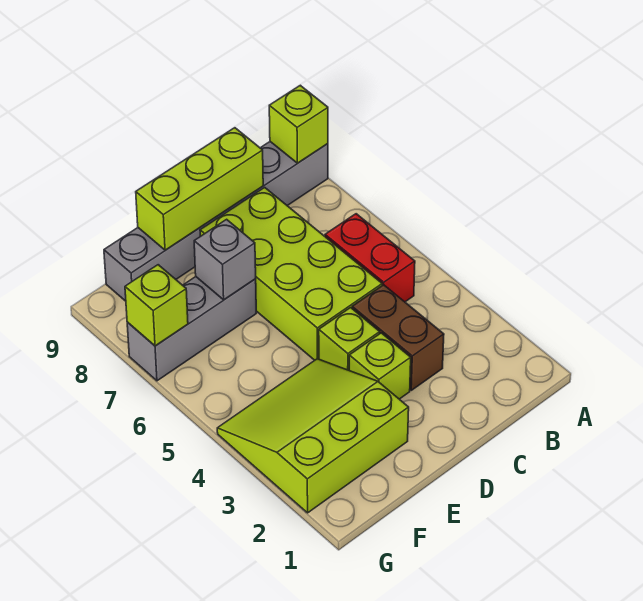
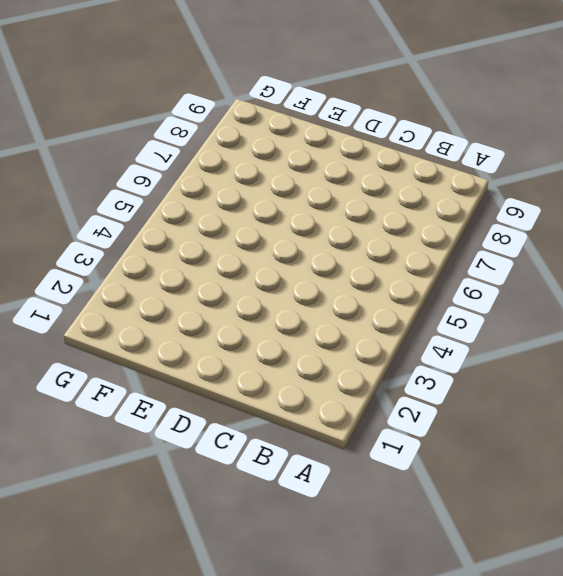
none -> grey 1x6 brick [104,142,328,301]
none -> red 1x2 brick [325,214,415,302]
none -> brown 1x2 brick [352,285,444,390]

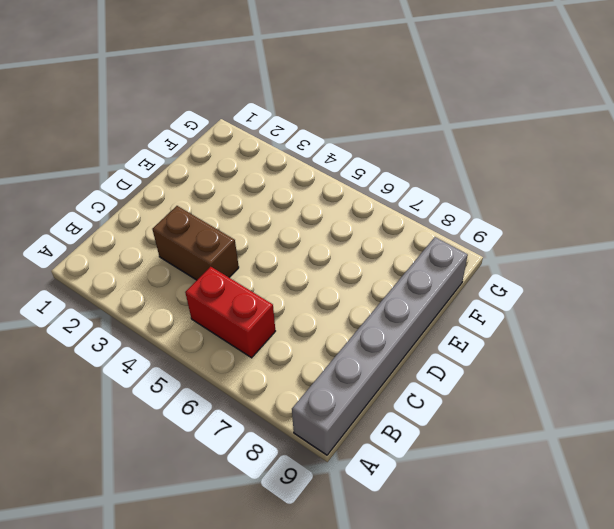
none -> lime 2x4 brick [200,187,382,360]
none -> lime 1x1 brick [349,333,411,399]
none -> lime 1x1 brick [319,308,380,370]

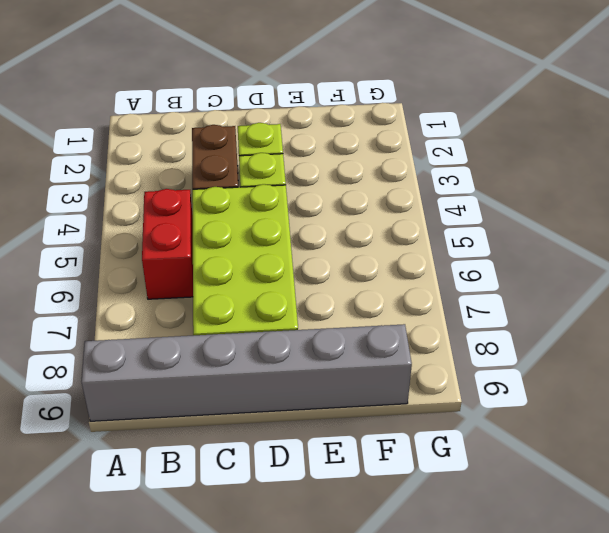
none -> lime 3x3 slope [217,359,409,513]
none -> grey 1x3 brick [127,277,256,381]
none -> lime 1x1 brick [269,85,328,163]

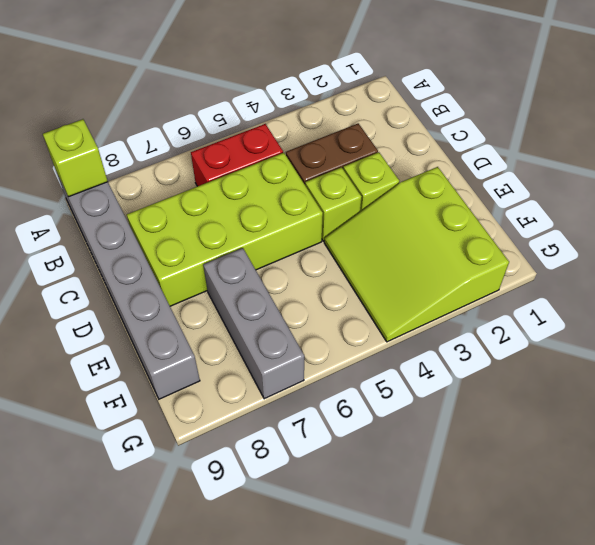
none -> lime 1x3 brick [136,128,263,250]
none -> grey 1x1 brick [194,219,256,300]
none -> lime 1x1 brick [125,265,188,346]

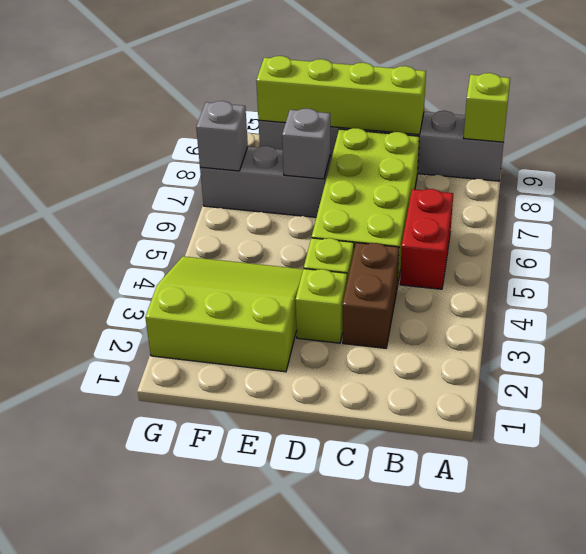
lime 1x4 brick [256,56,426,135] -> lime 1x3 brick [136,128,263,250]
grey 1x1 brick [196,101,248,171] -> lime 1x1 brick [125,265,188,346]

